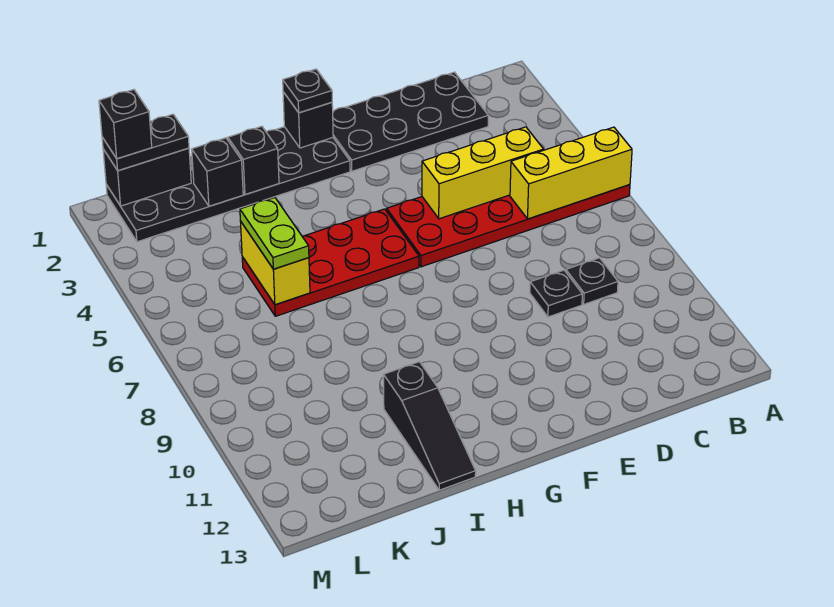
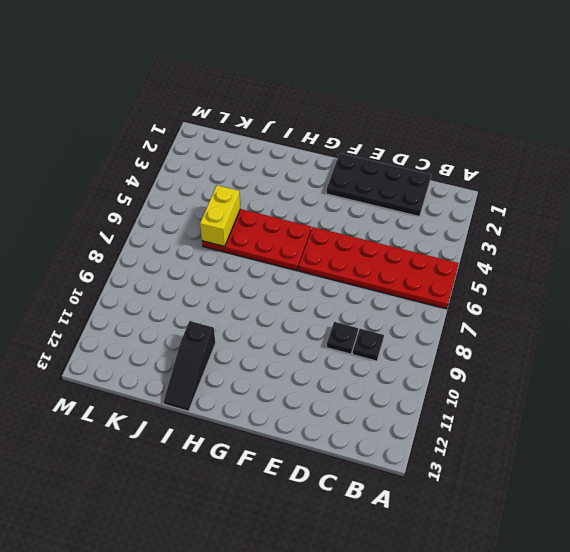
none -> black 2x6 plate [106,127,350,242]
none -> yellow 1x3 brick [510,127,632,219]
none -> yellow 1x3 brick [422,127,544,219]

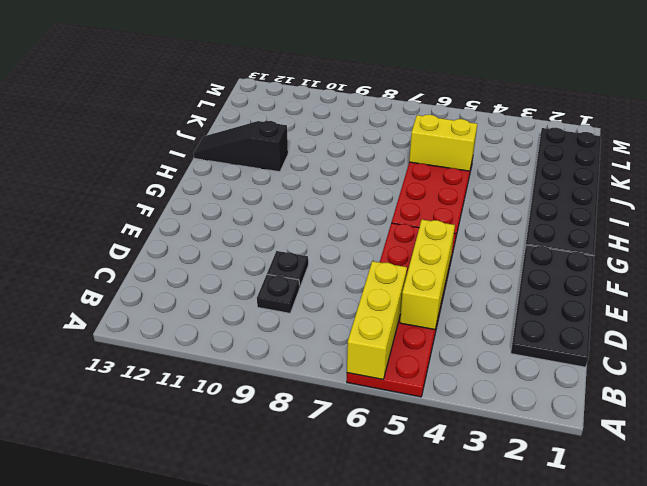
none -> black 1x1 brick [283,92,333,148]
none -> black 1x1 brick [228,126,279,195]
none -> black 1x1 brick [192,138,243,206]

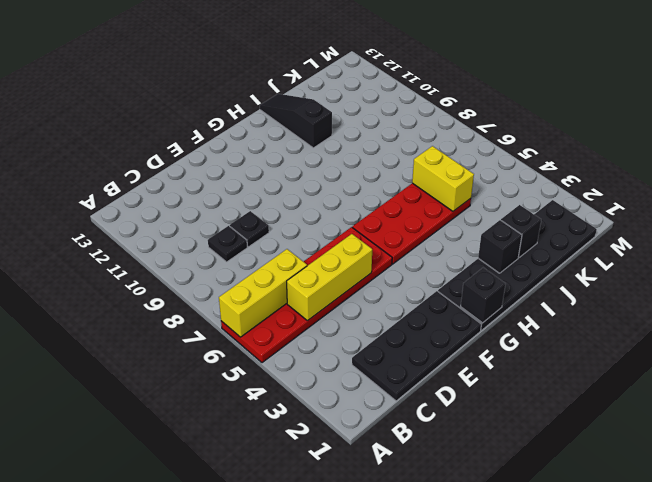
none -> black 1x2 brick [103,148,191,206]
none -> black 1x1 plate [283,69,332,113]
none -> lime 1x2 plate [240,198,309,269]

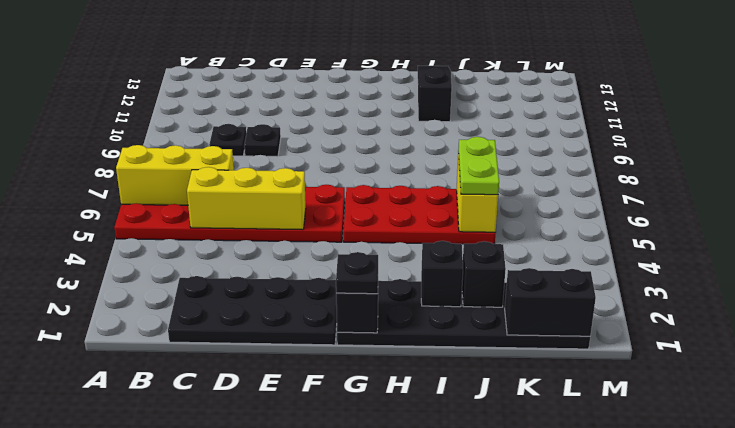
none -> black 1x2 plate [102,114,189,171]
none -> black 1x1 brick [99,90,152,159]

